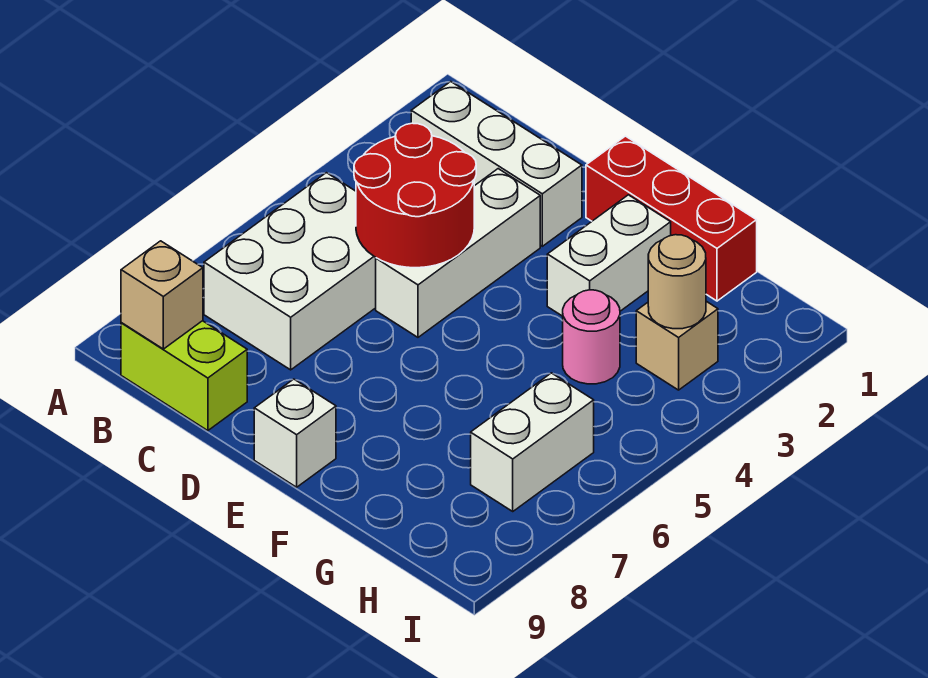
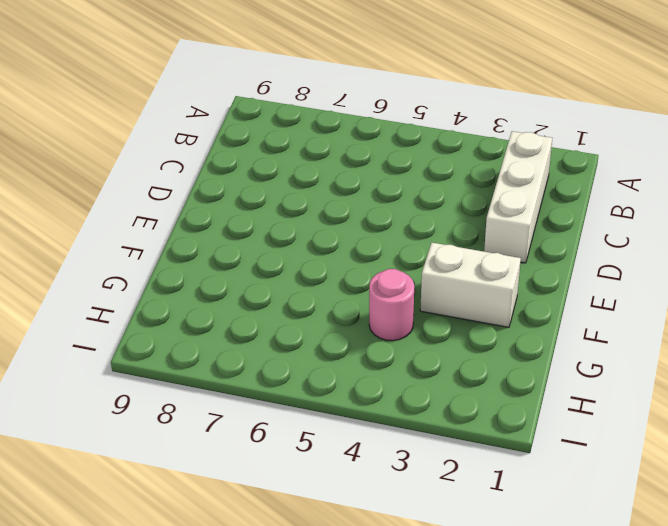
none -> white 2x3 brick [204,173,376,370]
none -> lime 1x2 brick [121,321,247,431]
none -> white 1x3 brick [376,169,540,337]

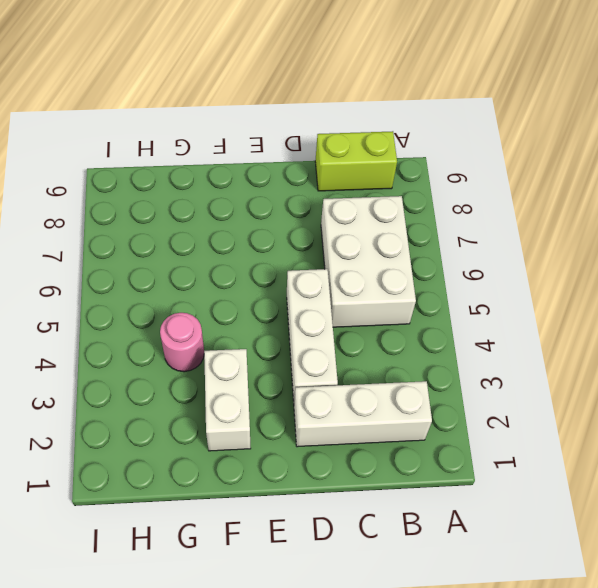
none -> red 1x3 brick [586,136,757,301]
none -> white 1x1 brick [254,379,336,487]
none -> tan 1x1 brick [636,301,718,390]

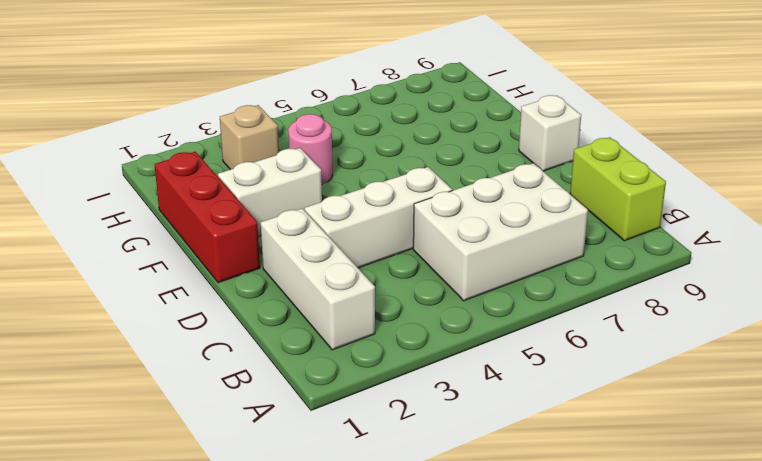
none -> white 1x2 brick [471,373,594,511]
none -> tan 1x1 brick [121,241,203,349]
none -> red 2x2 round brick [354,123,476,268]

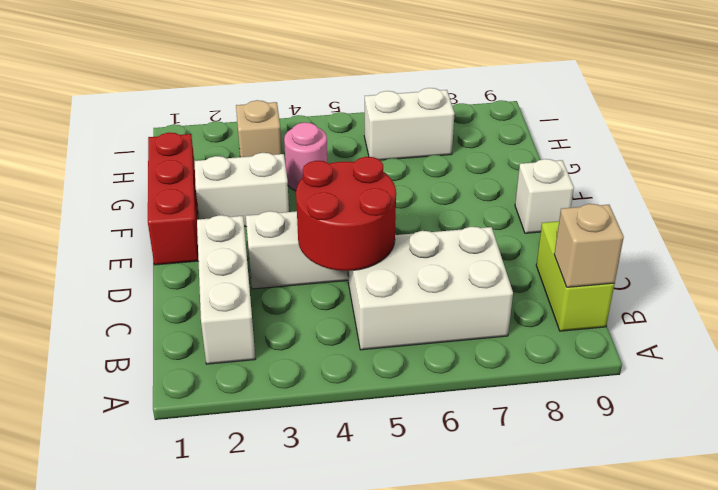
none -> tan 1x1 round brick [648,235,706,329]

